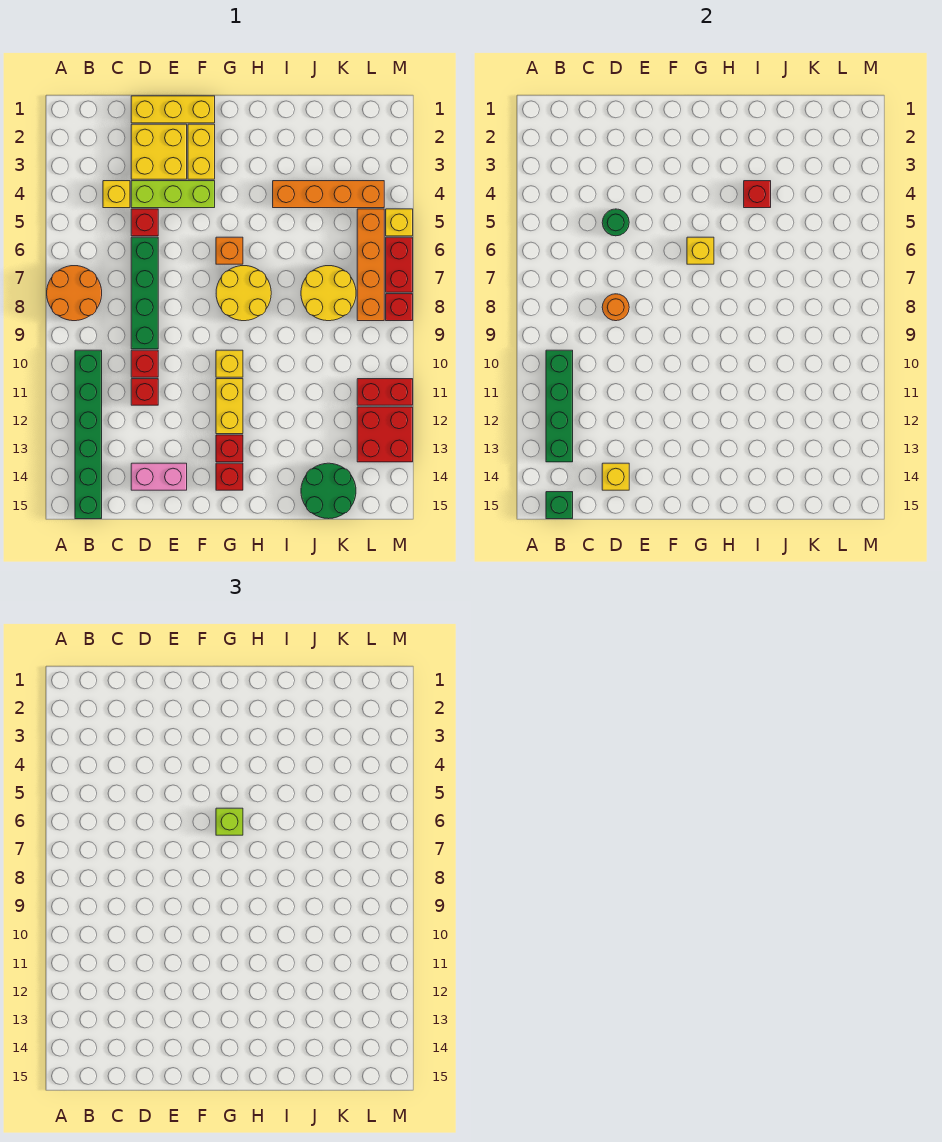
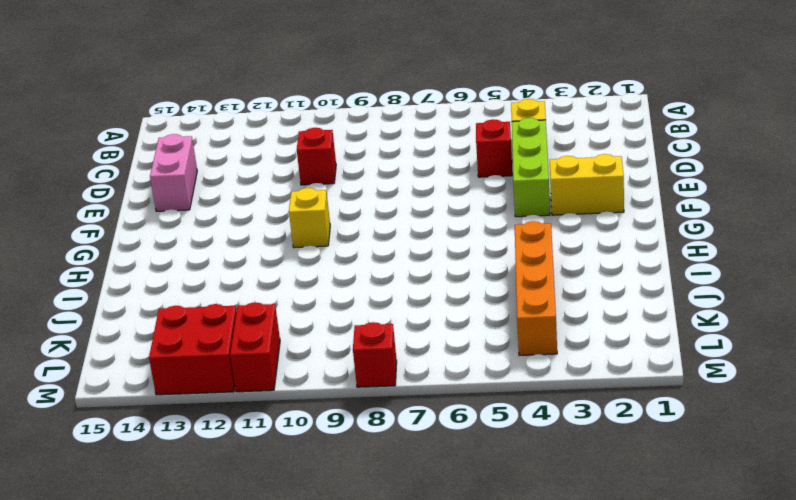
none -> orange 2x2 round brick [47,266,102,321]
none -> green 1x6 brick [75,350,102,519]
none -> yellow 1x3 brick [131,96,215,123]
none -> yellow 2x2 brick [131,124,187,179]

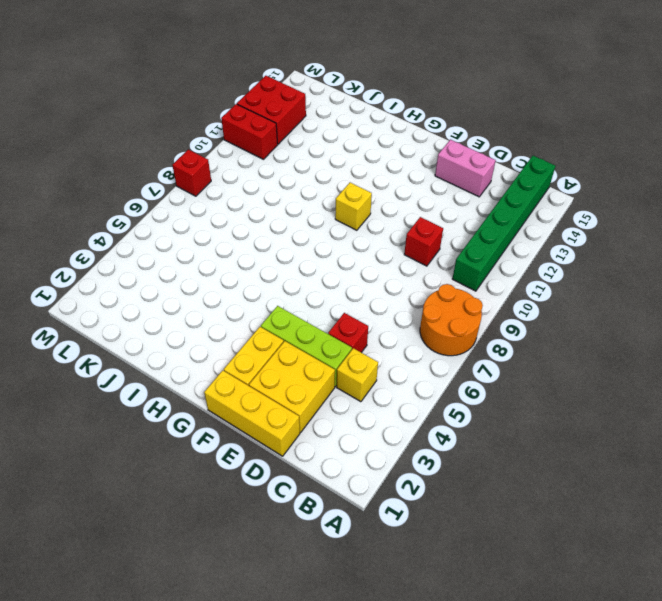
none -> green 1x4 brick [131,237,158,349]
none -> red 1x1 brick [131,379,158,405]
none -> orange 1x1 brick [216,237,243,264]
none -> yellow 2x2 round brick [216,266,271,321]

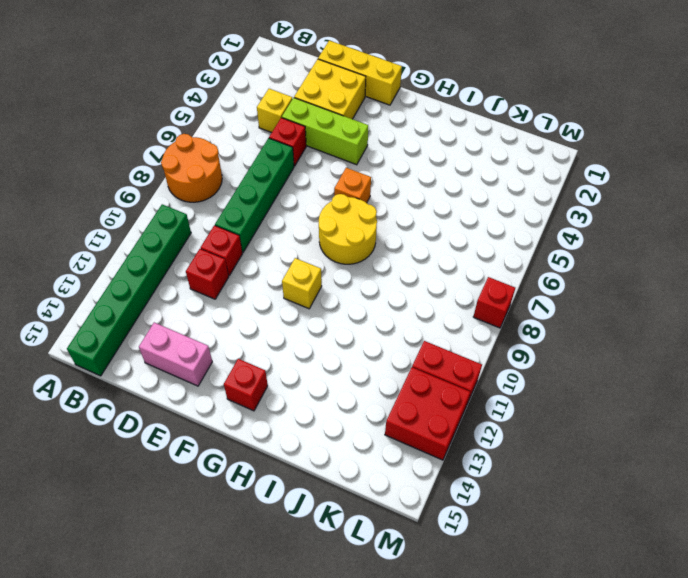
none -> yellow 1x2 brick [188,124,215,179]
none -> yellow 1x2 brick [216,379,243,434]
none -> red 1x1 brick [216,435,243,462]
none -> orange 1x4 brick [273,181,384,208]

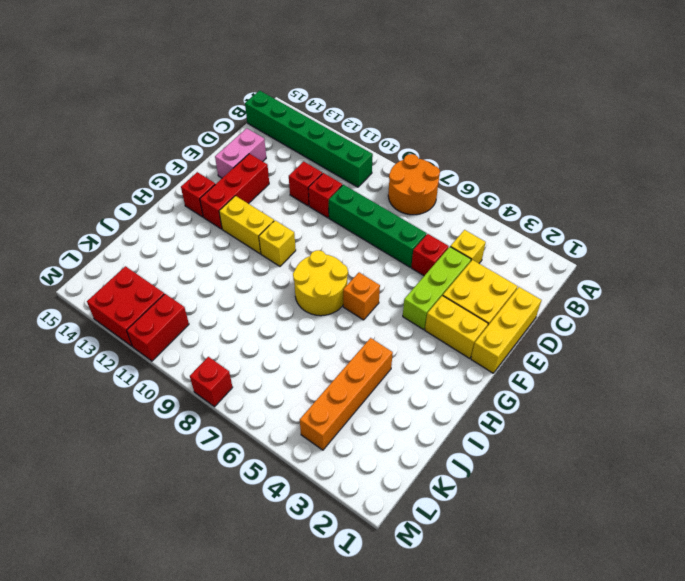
red 1x3 brick [200,154,269,229] -> red 1x1 brick [216,435,243,462]
none -> yellow 2x2 round brick [301,266,356,321]
none -> green 2x2 round brick [301,463,356,519]
none -> orange 1x4 brick [357,209,384,321]
none -> yellow 1x1 brick [386,209,413,236]

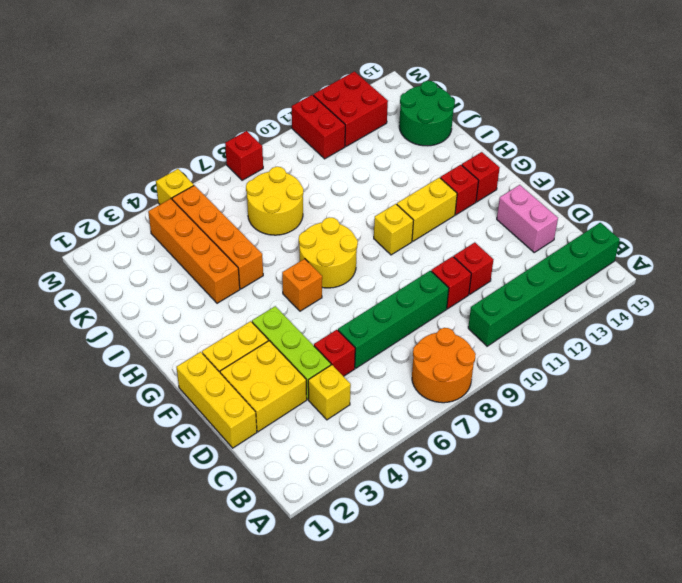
orange 1x4 brick [172,185,263,289] -> orange 1x4 brick turned to [357,209,384,321]
none -> red 1x2 brick [386,237,413,292]
none -> green 1x4 brick [546,350,573,462]
none -> green 1x1 brick [546,492,573,519]
none -> green 1x1 round brick [602,209,629,236]

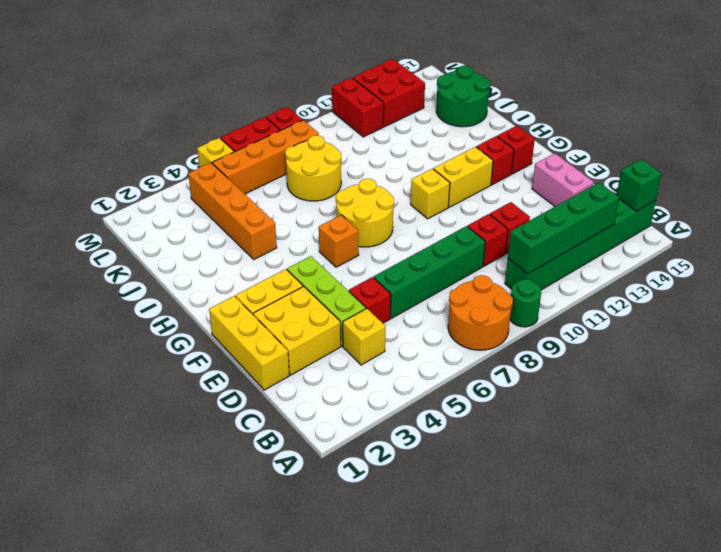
green 1x1 round brick [510,279,541,327] -> green 1x1 round brick moved to [602,209,629,236]
none -> orange 1x1 round brick [602,294,629,321]
none -> yellow 1x1 brick [602,463,629,490]
none -> yellow 1x1 brick [687,237,714,264]
none -> red 1x1 brick [744,181,771,208]

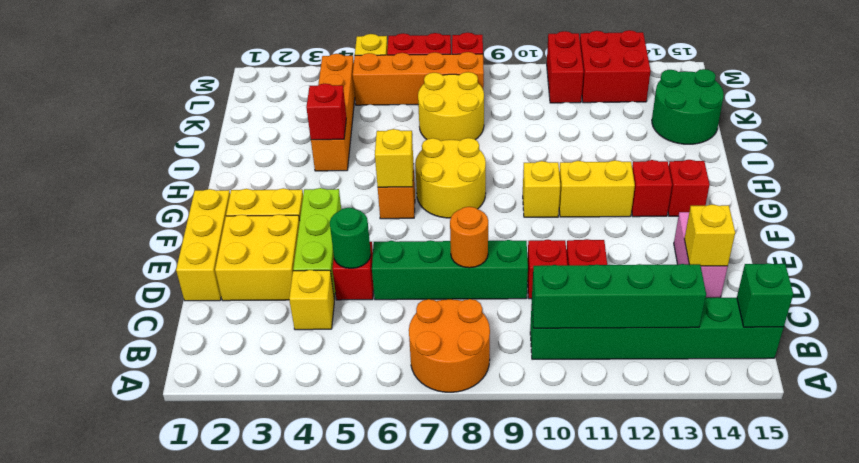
none -> lime 1x1 brick [216,808,243,835]

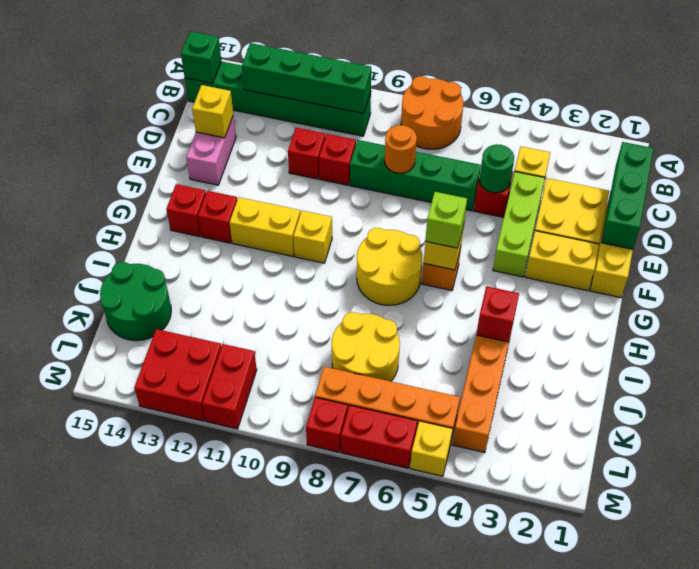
green 1x3 brick [601,142,654,249] -> none

